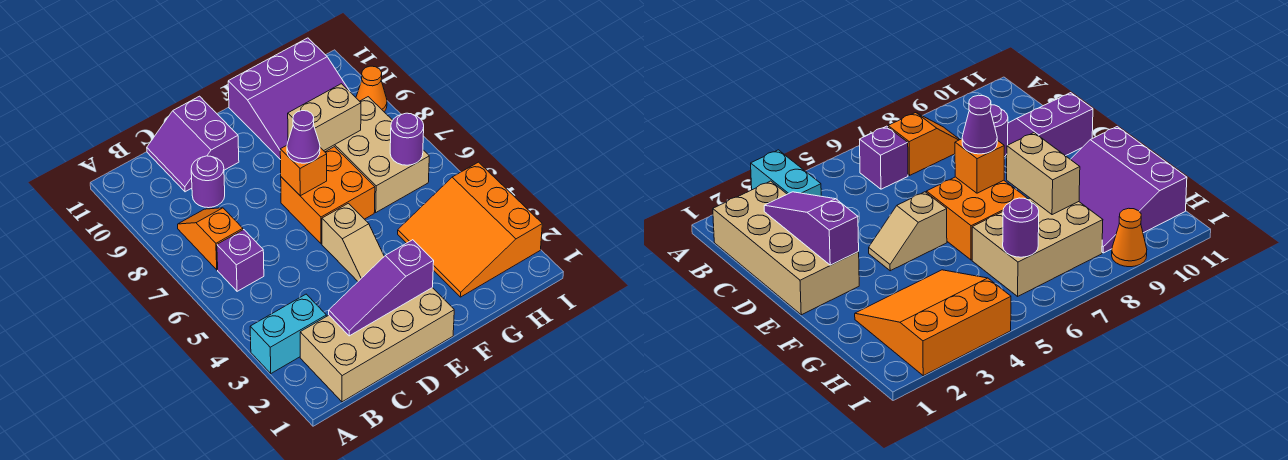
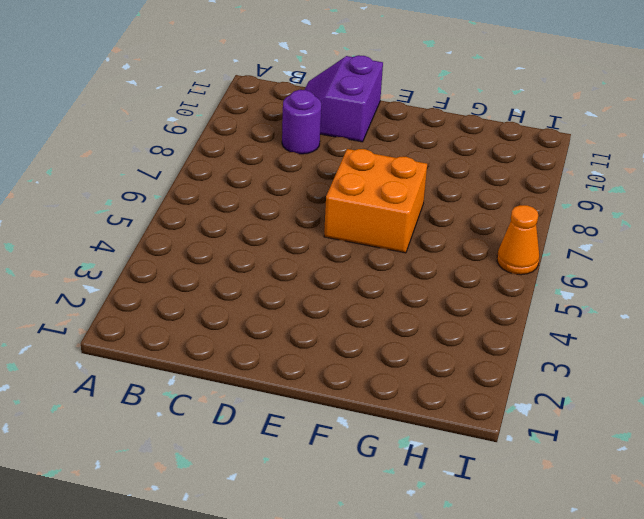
orange 1x1 cone [497,205,539,275] -> orange 1x1 cone moved to [356,66,387,112]
none -> cyan 1x2 brick [250,294,326,373]
none -> tan 2x4 brick [300,288,454,402]
none -> purple 1x1 brick [217,230,264,291]

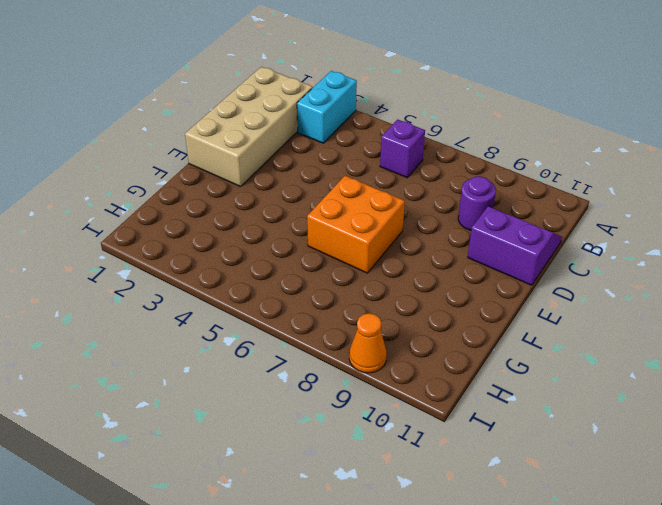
none -> orange 1x2 slope [178,208,243,270]
none -> tan 1x2 slope [322,203,384,281]
none -> purple 3x3 slope [228,38,349,160]

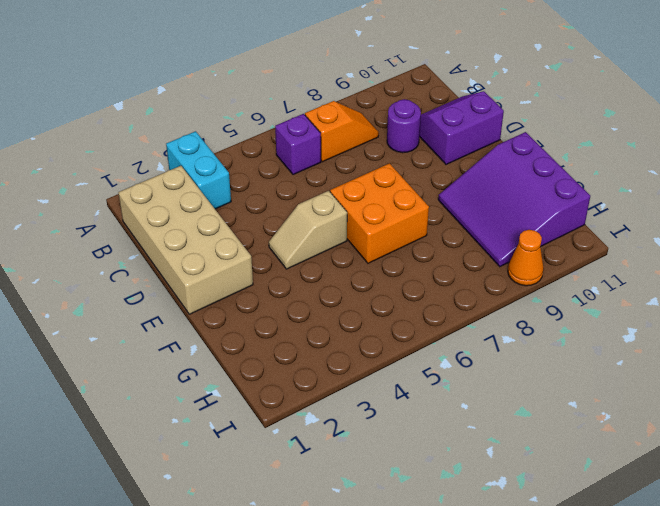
none -> orange 3x3 slope [398,162,542,297]
none -> tan 2x3 brick [324,97,429,212]
none -> purple 1x3 slope [329,240,434,336]

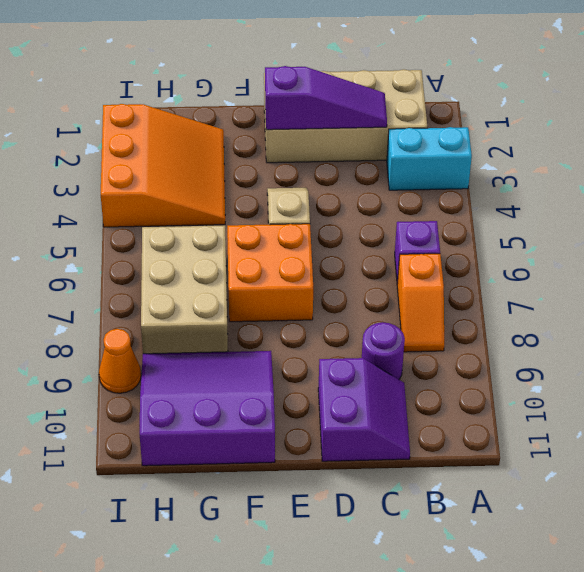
none -> orange 1x1 brick [280,145,327,196]
none -> tan 1x2 brick [288,84,361,151]
none -> purple 1x1 round brick [390,113,424,165]

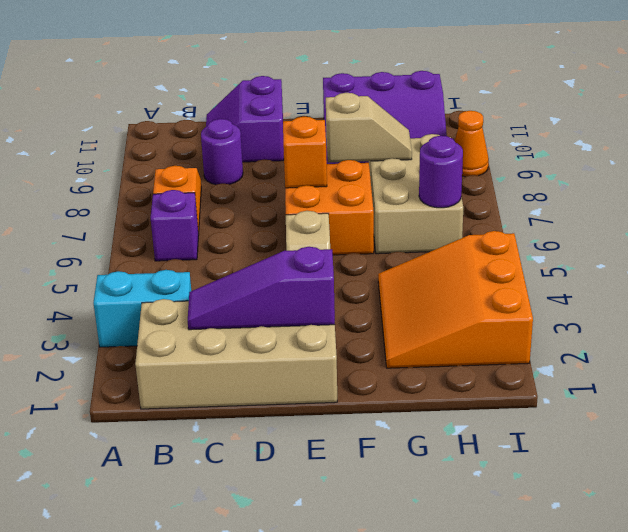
tan 1x2 slope [326,93,412,163] -> tan 1x2 brick [288,84,361,151]
none -> purple 1x1 cone [287,111,320,163]

